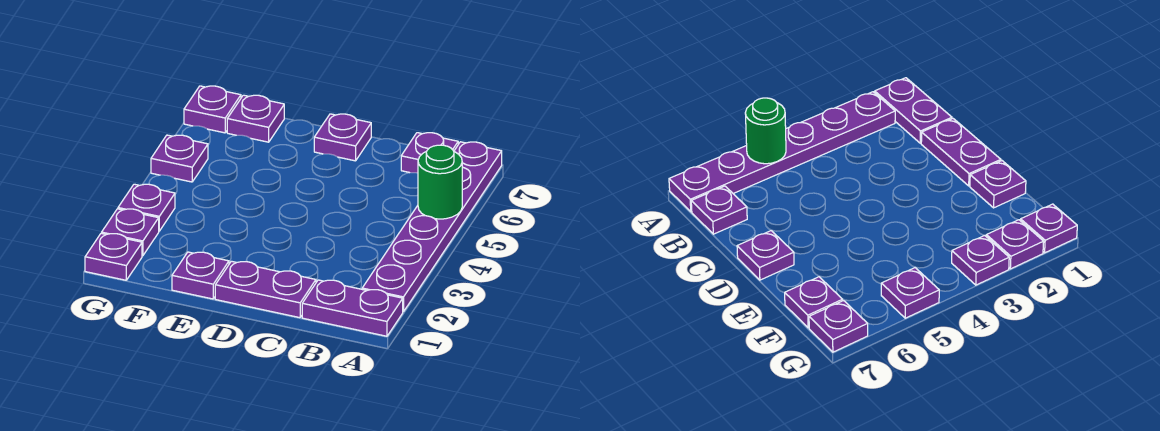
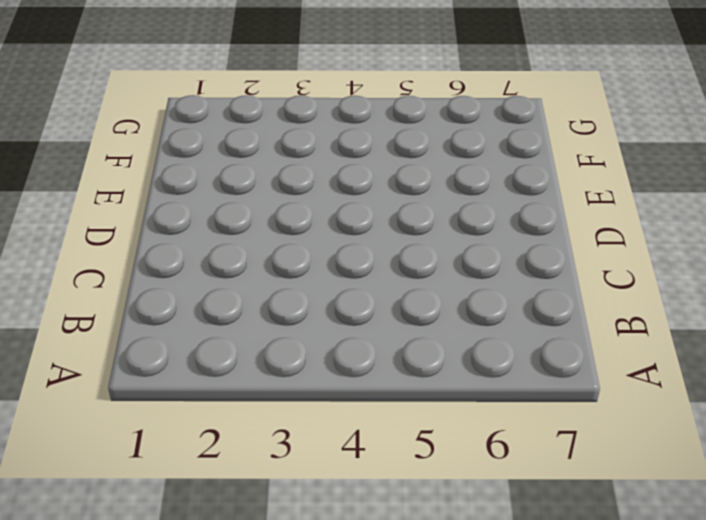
none -> purple 1x2 plate [302,280,403,336]
none -> purple 1x6 plate [362,142,502,312]
none -> purple 1x1 plate [401,133,458,173]

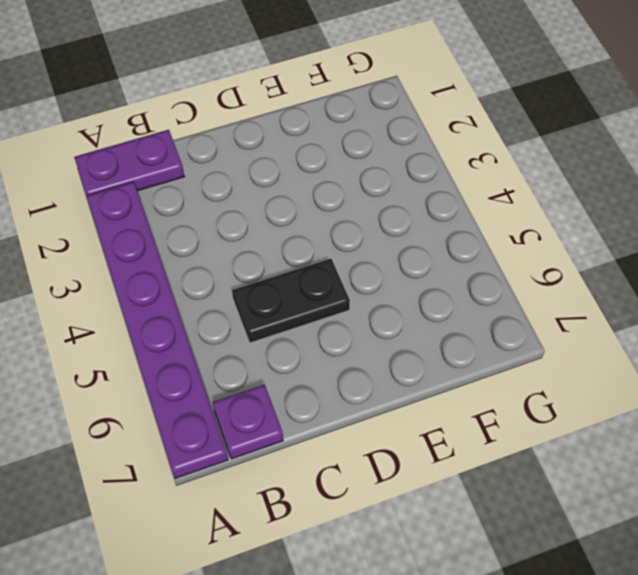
black 1x2 plate [232,259,350,343] -> none
none -> purple 1x2 plate [215,261,316,318]
none -> purple 1x1 plate [314,114,371,161]
none -> purple 1x1 plate [172,252,229,299]

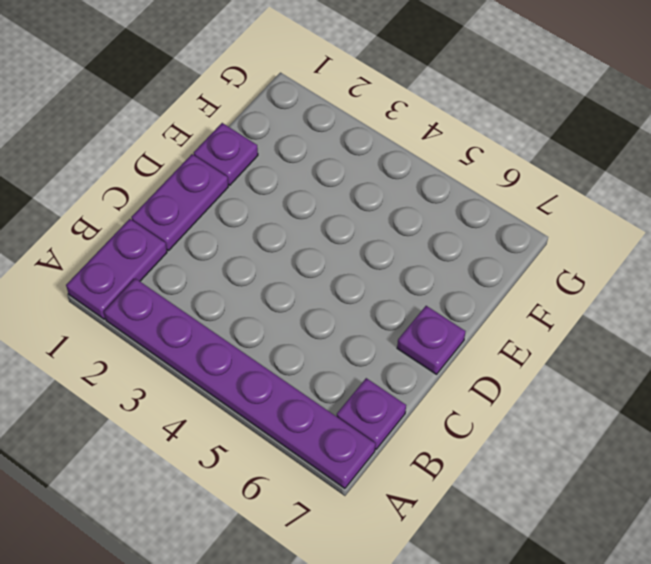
none -> purple 1x1 plate [227,95,284,142]
none -> purple 1x1 plate [85,233,142,280]
none -> purple 1x1 plate [102,209,159,256]

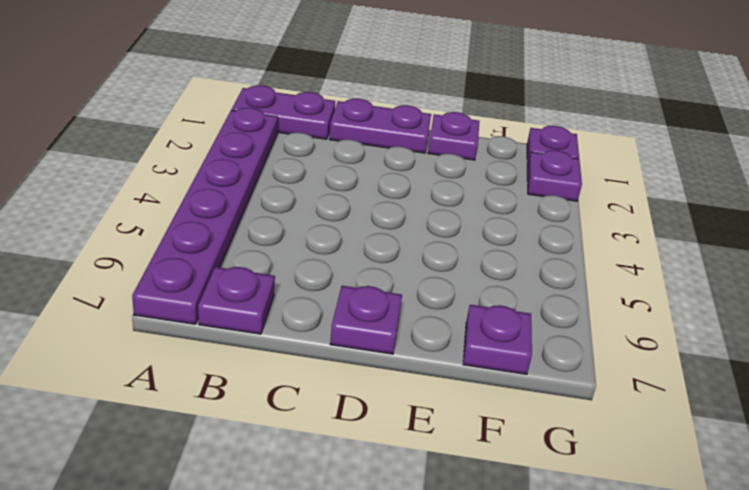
none -> purple 1x1 plate [118,184,175,231]
none -> purple 1x1 plate [151,135,208,182]
none -> purple 1x1 plate [184,86,241,133]

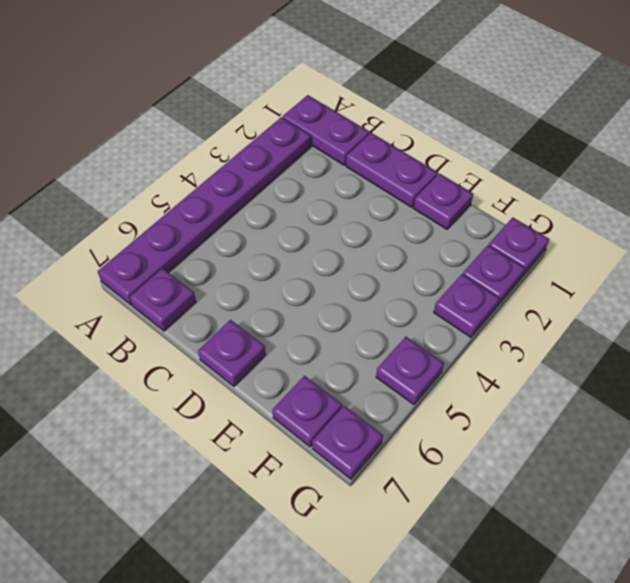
none -> green 1x1 round brick [418,145,462,219]

